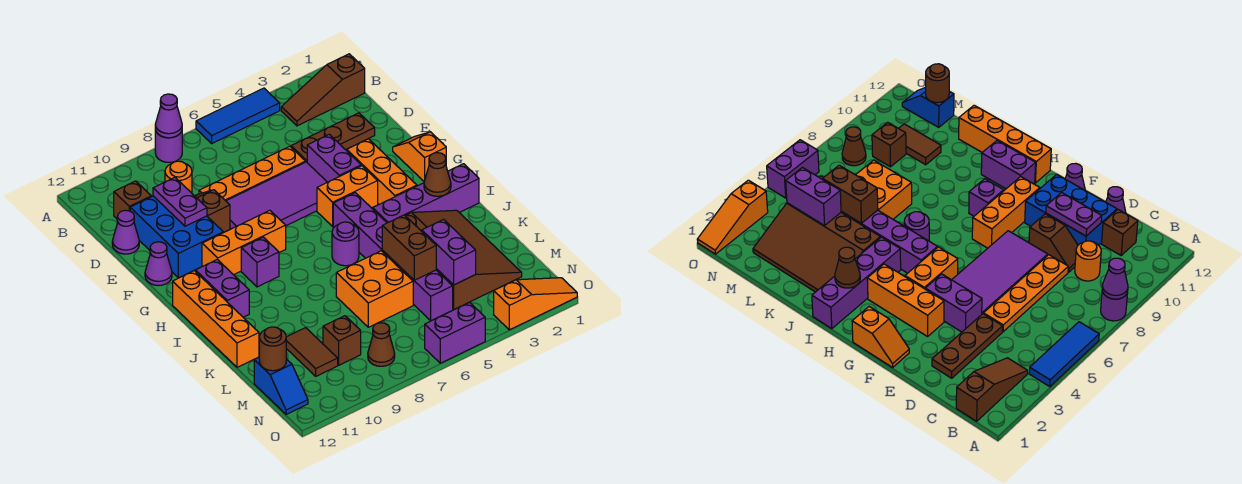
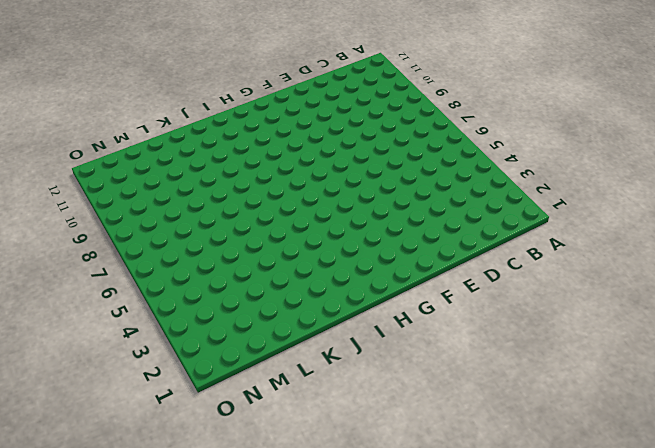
none -> blue 1x3 tile [196,88,280,143]
none -> purple 1x1 round brick [155,129,182,162]
none -> brown 1x3 slope [281,54,365,126]
none -> orange 1x1 round brick [165,161,192,193]

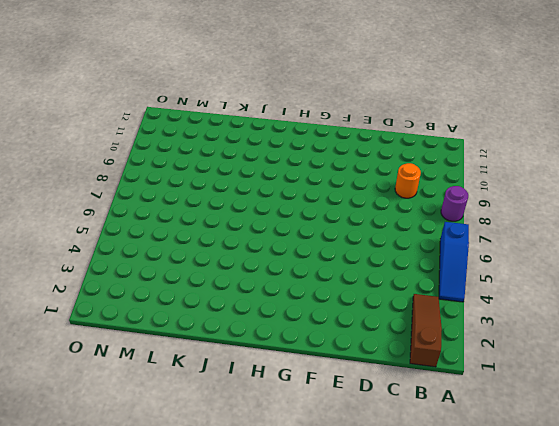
blue 1x3 slope [439,222,469,302] -> blue 1x3 tile [196,88,280,143]
none -> brown 1x1 brick [114,181,151,219]
none -> brown 1x3 plate [291,113,375,162]
none -> orange 1x4 plate [199,146,306,201]
none -> brown 1x2 slope [195,190,230,233]

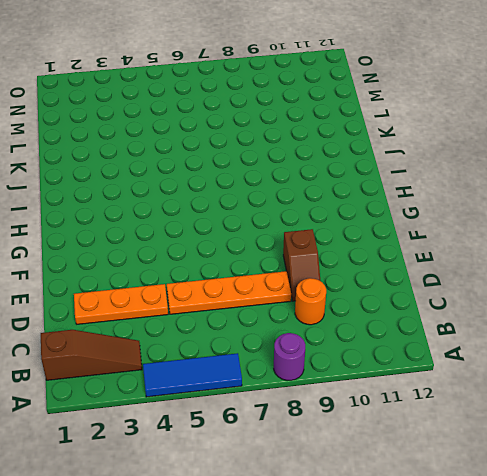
orange 1x3 plate [74,284,168,324] -> brown 1x3 plate [291,113,375,162]
none -> brown 1x1 brick [114,181,151,219]
none -> blue 2x3 brick [130,196,223,278]
none -> purple 1x1 cone [112,210,139,254]
none -> purple 1x2 brick [307,134,361,182]

